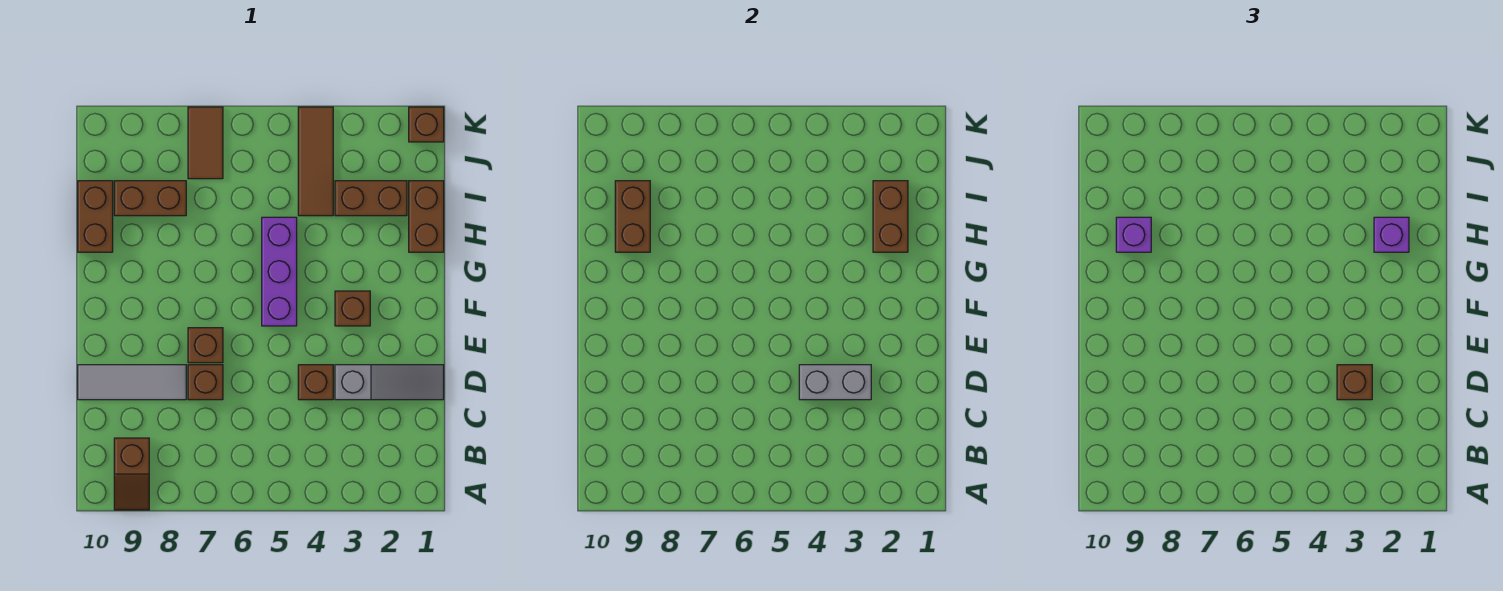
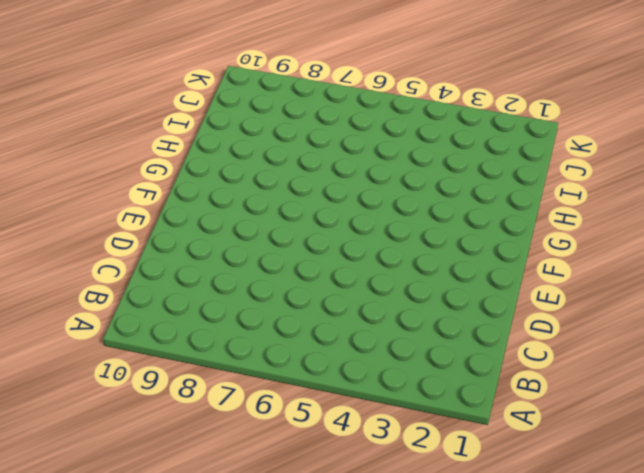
none -> brown 1x2 slope [114,438,149,510]
none -> grey 1x3 slope [335,365,444,400]
none -> brown 1x1 brick [298,365,333,400]

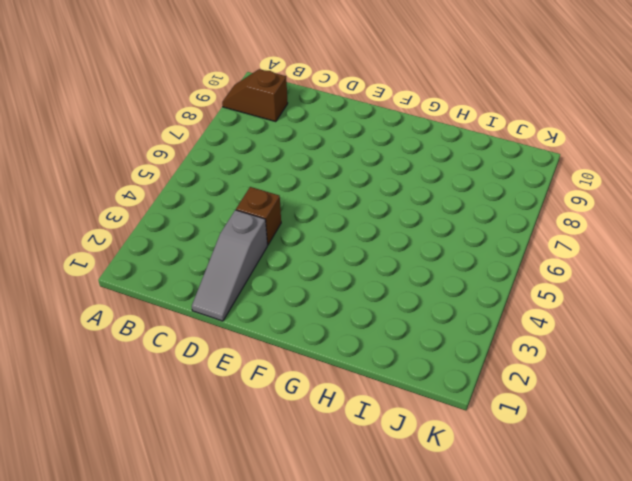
none -> brown 1x1 brick [188,365,223,400]
none -> grey 1x3 tile [78,365,186,400]
none -> brown 1x1 brick [188,328,223,363]

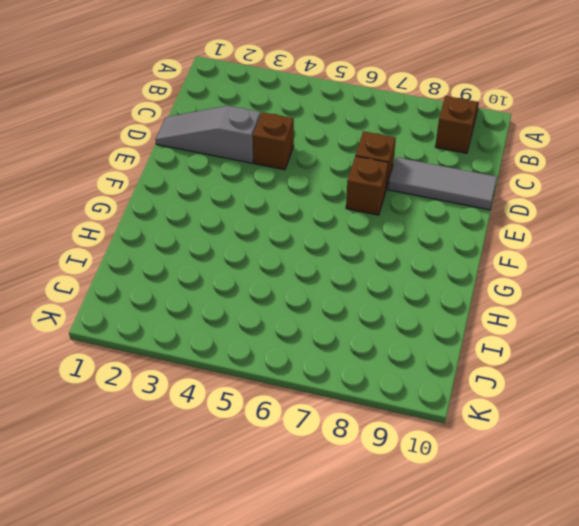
none -> brown 1x1 brick [335,291,370,326]
none -> purple 1x3 brick [262,217,297,326]
none -> brown 1x2 brick [409,181,444,252]

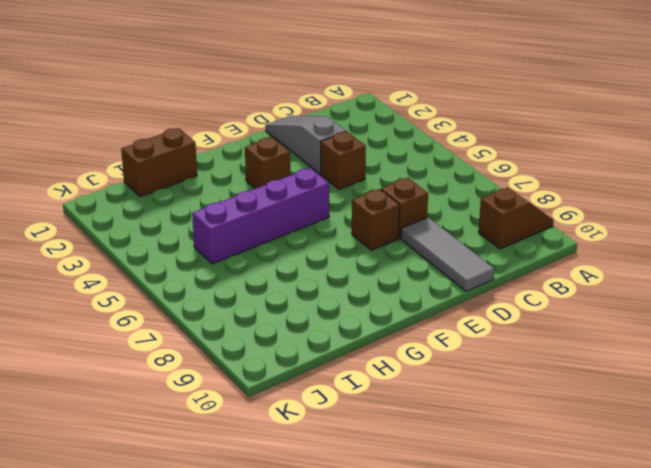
purple 1x4 brick [192,168,329,264] -> purple 1x3 brick [262,217,297,326]
none -> brown 1x2 brick [78,181,113,252]
none -> brown 1x2 brick [335,181,407,216]
none -> brown 1x3 tile [298,107,333,216]

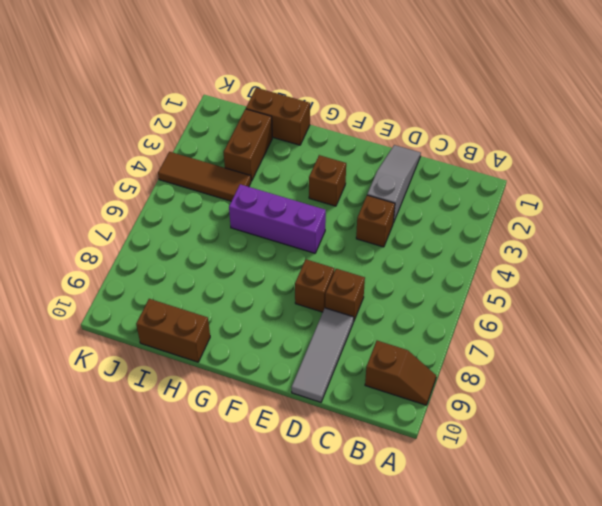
none -> brown 1x2 brick [114,181,186,216]
none -> brown 1x2 tile [188,107,223,179]
none -> brown 1x1 brick [409,107,444,142]

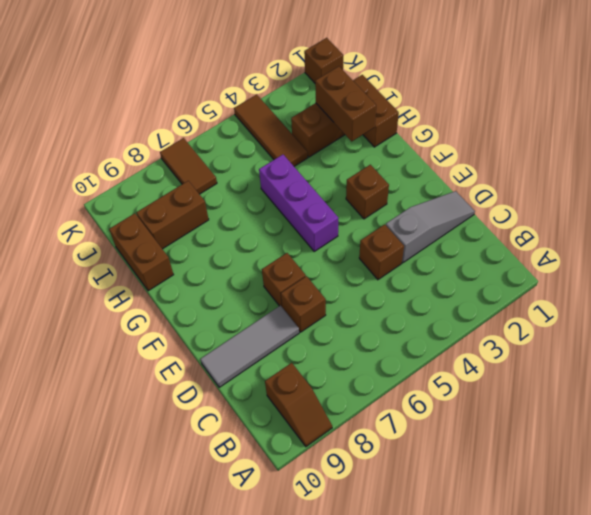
none -> grey 1x2 brick [799,365,871,400]
none -> brown 1x2 brick [615,181,650,252]
none -> brown 1x1 brick [1337,365,1372,400]

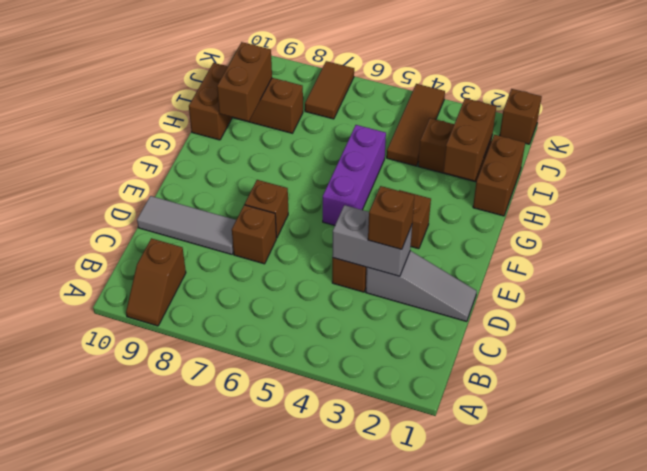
none -> purple 1x1 brick [1374,217,1409,252]
none -> purple 1x1 brick [1116,217,1151,252]

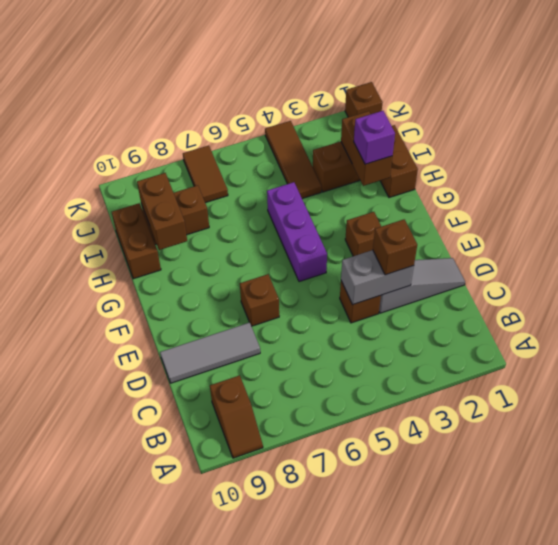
none -> brown 1x1 brick [188,365,223,400]
none -> purple 1x1 brick [1116,217,1151,252]

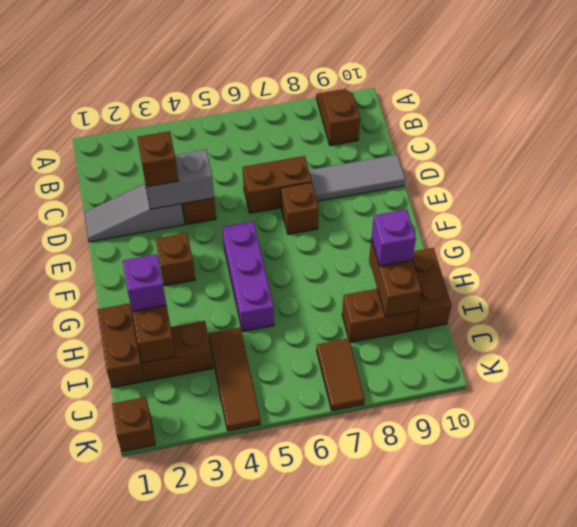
brown 1x2 brick [243,156,312,213] -> brown 1x1 brick [188,365,223,400]

